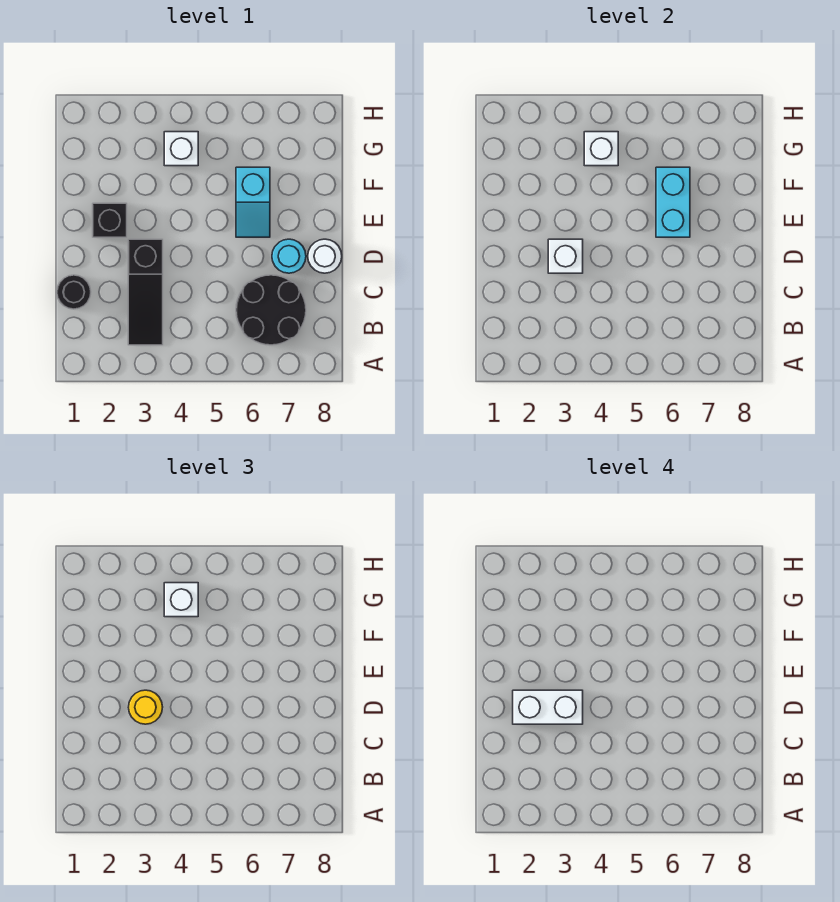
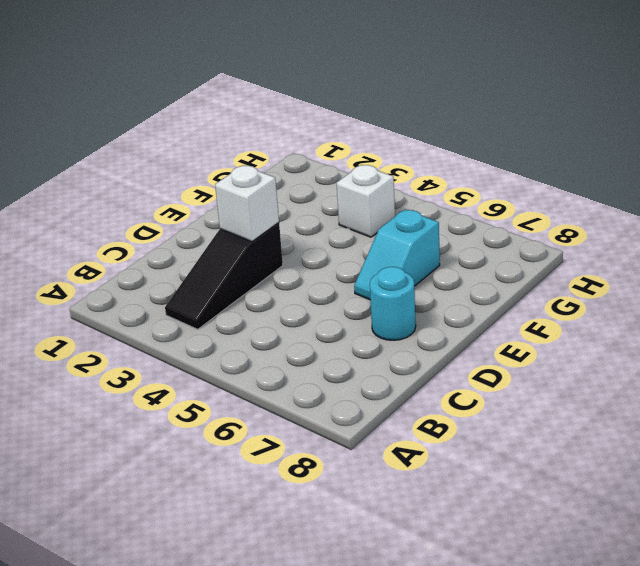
none -> black 2x2 round brick [236,275,306,345]
none -> black 1x1 round brick [57,275,91,309]
none -> white 1x1 round brick [308,239,342,273]

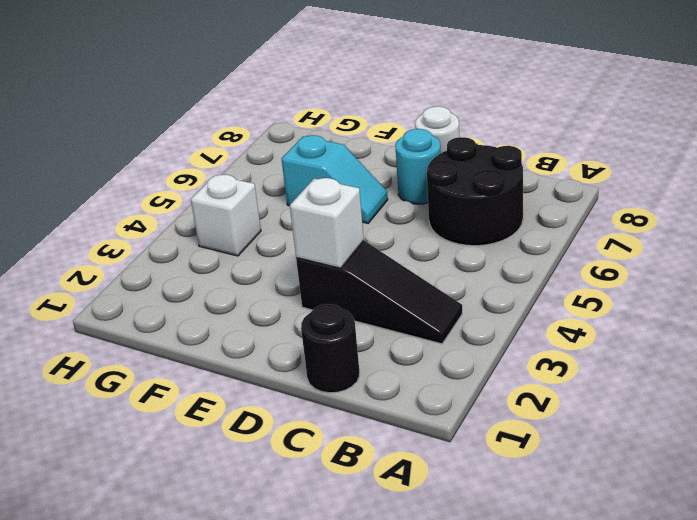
none -> black 1x1 brick [93,203,127,237]
none -> cyan 1x2 brick [656,167,690,237]
none -> white 1x1 brick [584,132,618,166]

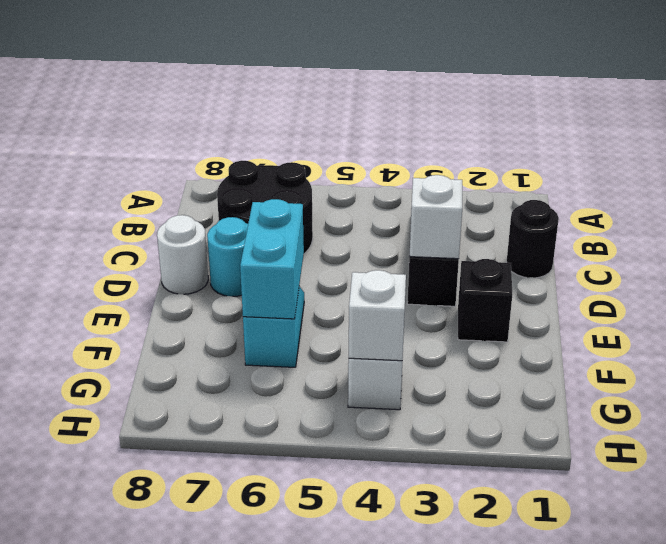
none -> yellow 1x1 round brick [128,690,163,724]
none -> white 1x1 brick [164,583,198,617]
none -> white 1x2 brick [513,690,583,724]

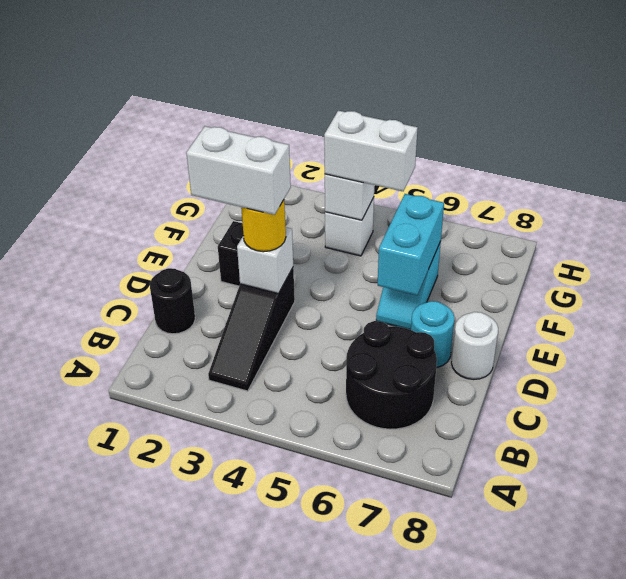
white 1x2 brick [324,111,418,191] -> white 1x1 brick [164,583,198,617]

